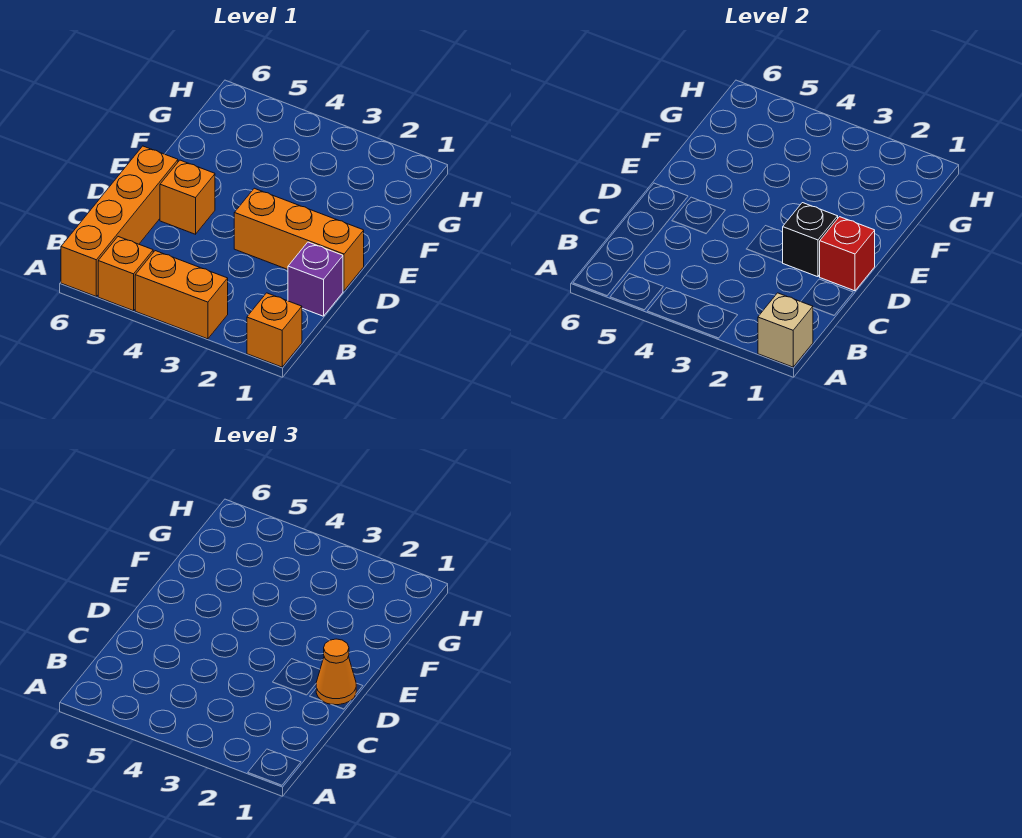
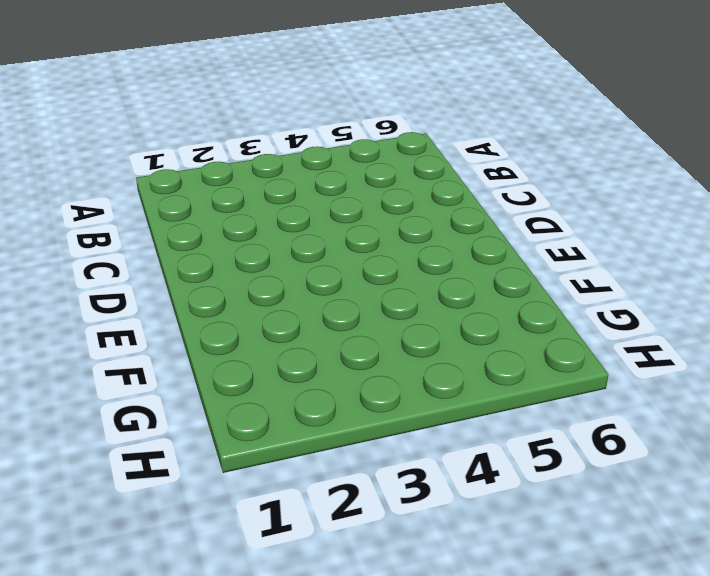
none -> orange 1x1 brick [247,293,302,367]
none -> orange 1x2 brick [135,251,228,339]

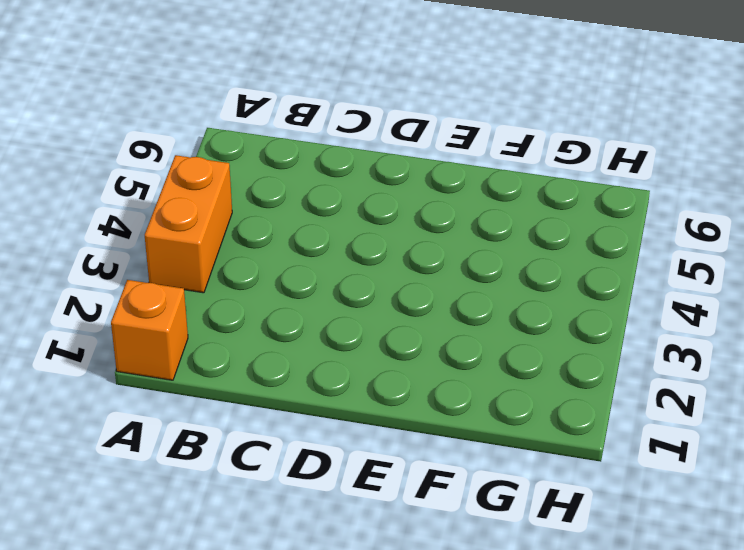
none -> orange 1x1 brick [98,237,153,311]
none -> orange 1x4 brick [61,146,178,296]

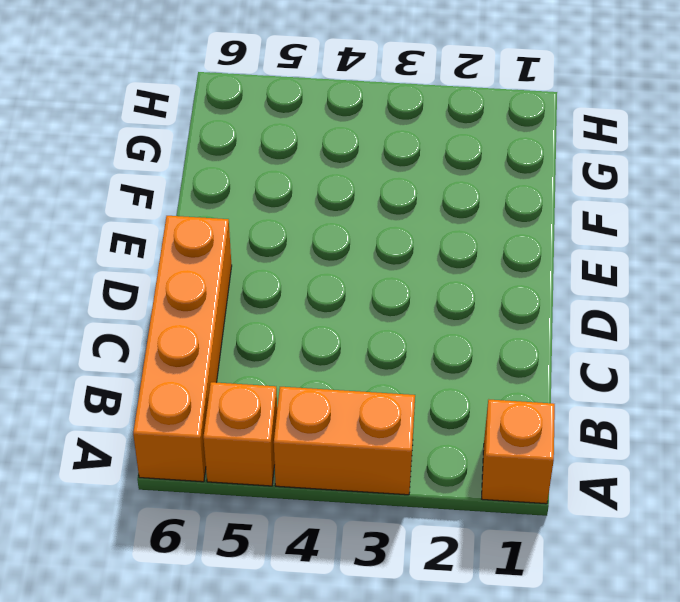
none -> purple 1x1 brick [288,242,343,316]
none -> orange 1x3 brick [234,188,364,291]

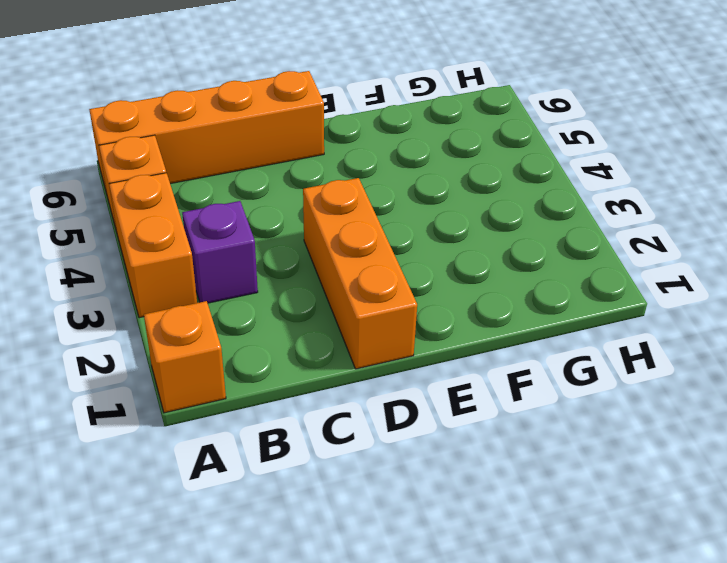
purple 1x1 brick [182,201,258,303] -> purple 1x1 brick moved to [288,242,343,316]
none -> orange 1x1 brick [160,160,215,234]
none -> tan 1x1 brick [758,293,813,367]

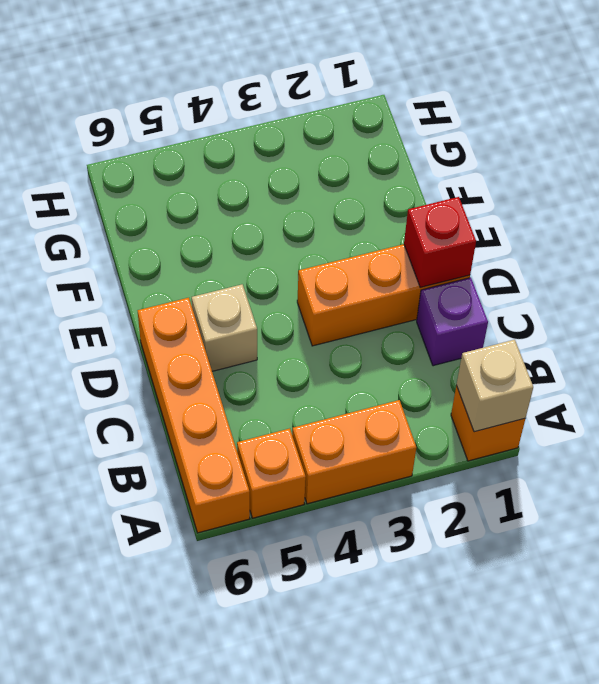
tan 1x1 brick [192,284,257,371] -> orange 1x1 brick [160,160,215,234]
none -> black 1x1 brick [783,203,838,277]
none -> orange 1x1 cone [316,639,356,705]

